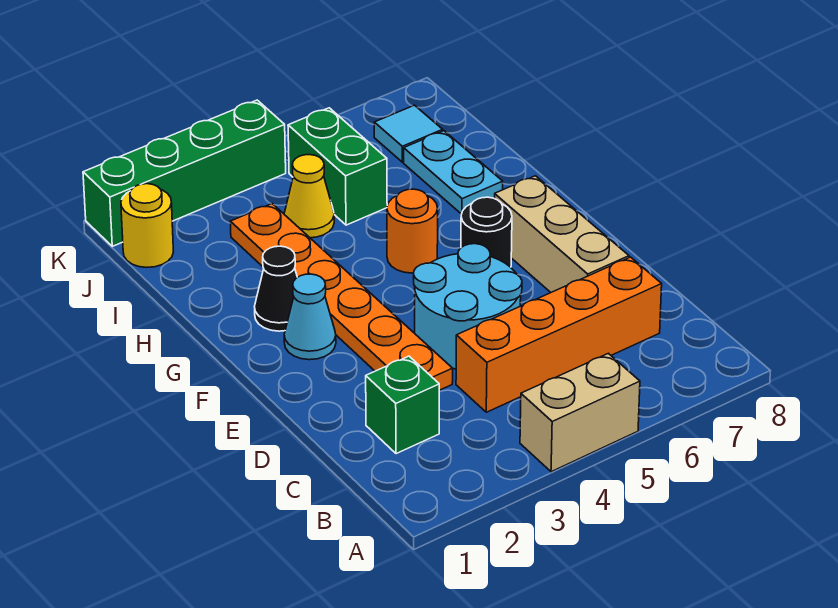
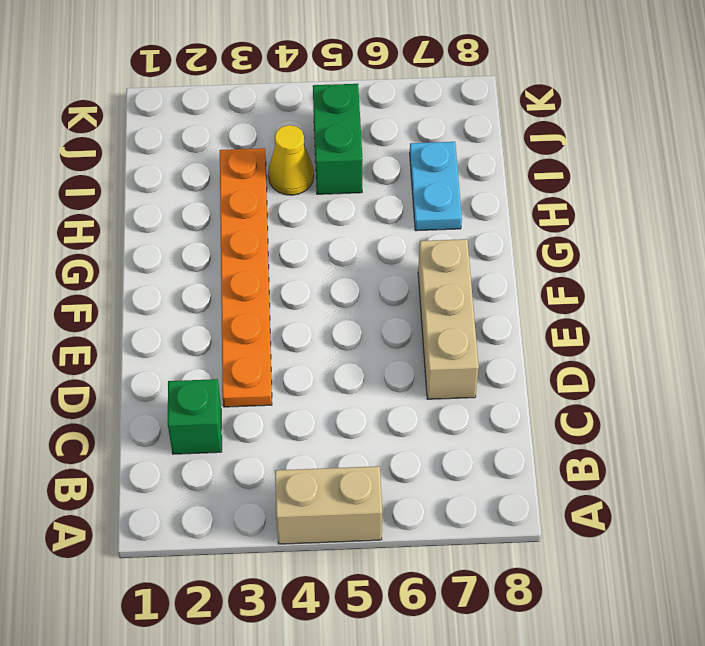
none -> orange 1x4 brick [456,257,662,412]
none -> cyan 2x2 round brick [414,244,522,369]
none -> cyan 1x1 cone [284,274,336,360]

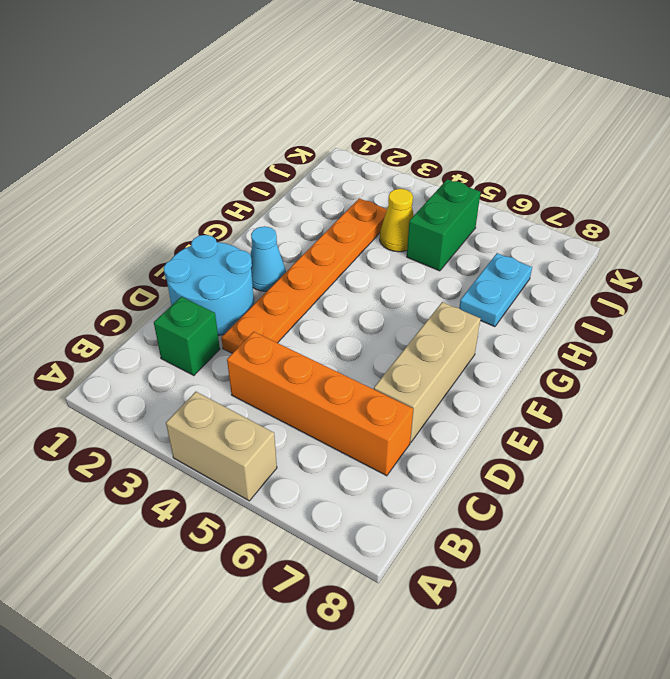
cyan 2x2 round brick [164,235,254,335] -> cyan 2x2 round brick moved to [414,244,522,369]
none -> black 1x1 round brick [461,197,512,267]
none -> black 1x1 cone [255,246,297,331]
none -> orange 1x1 round brick [387,189,438,273]

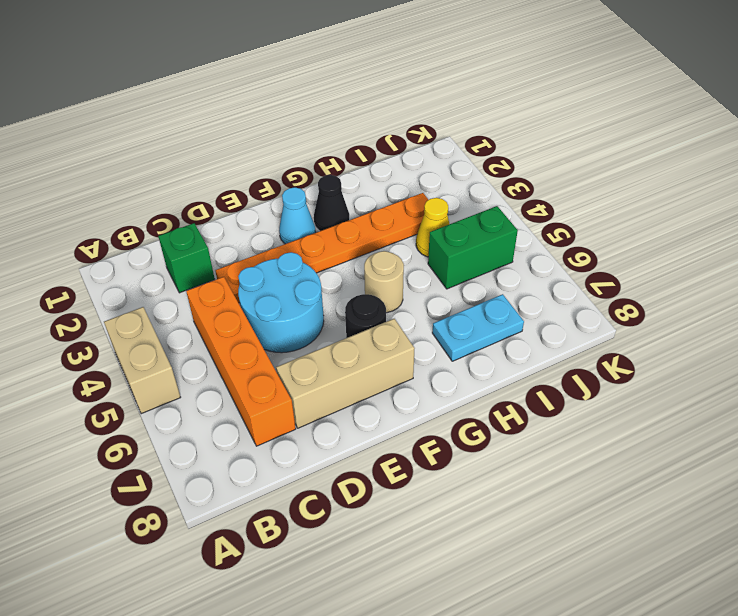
tan 1x1 round brick [364,251,404,313] -> orange 1x1 round brick [387,189,438,273]
none -> yellow 1x1 round brick [121,184,173,267]
none -> cyan 1x1 tile [374,105,443,162]
none -> green 1x4 brick [83,100,286,246]

